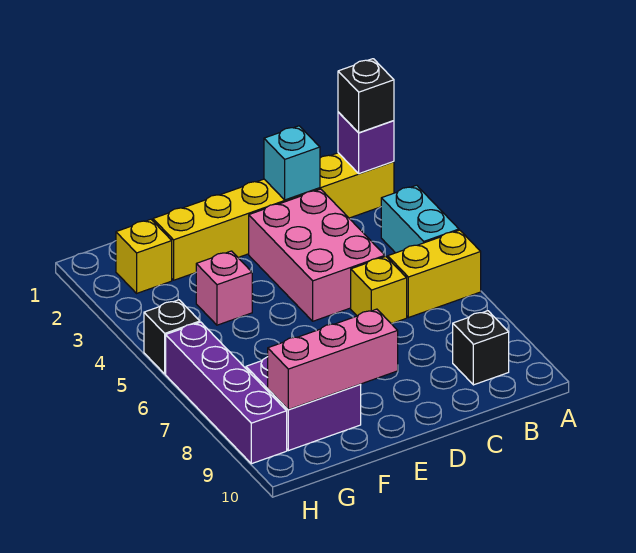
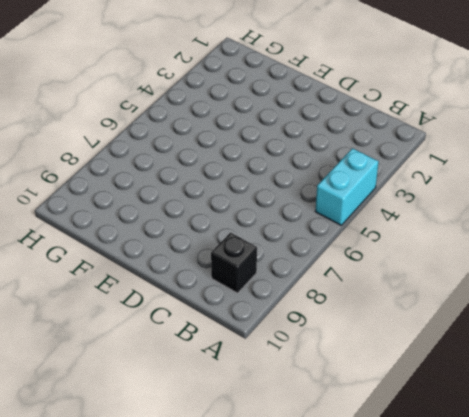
none -> yellow 1x6 brick [153,153,394,280]
none -> yellow 1x2 brick [388,230,481,318]
none -> pink 2x3 brick [249,189,385,321]

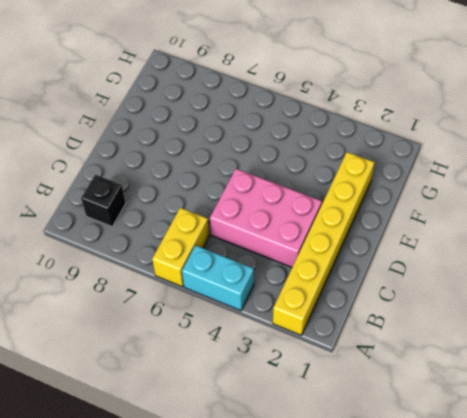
none -> yellow 1x1 brick [351,257,407,324]
none -> pink 1x1 brick [196,251,252,325]
none -> purple 2x2 brick [246,357,361,451]

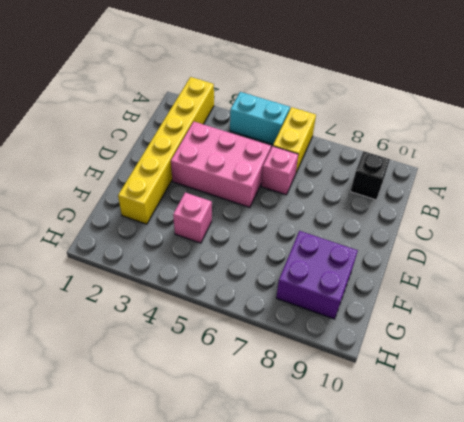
pink 1x1 brick [261,146,298,195] -> yellow 1x1 brick [351,257,407,324]
none -> yellow 1x1 brick [116,219,172,293]
none -> black 1x1 brick [144,300,200,374]
none -> purple 1x4 brick [166,322,287,464]

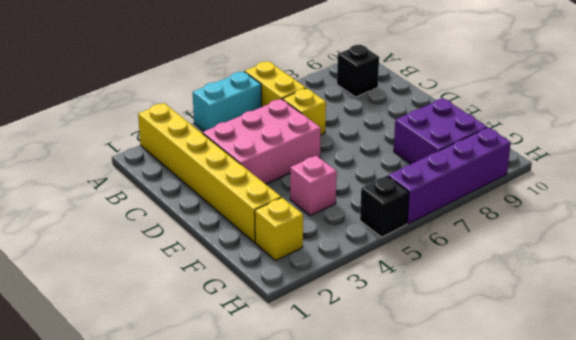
none -> purple 1x1 brick [338,112,394,174]
none -> cyan 1x1 brick [264,126,320,200]
none -> pink 1x3 brick [268,309,398,410]

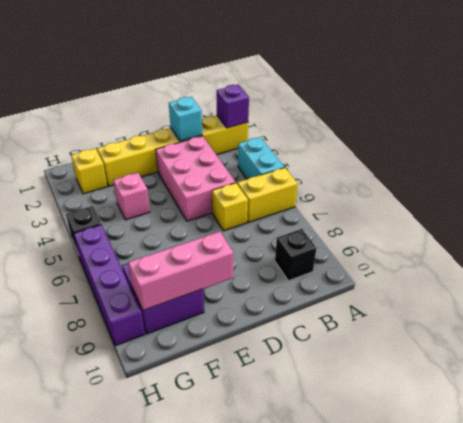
none -> black 1x1 brick [338,59,394,133]

